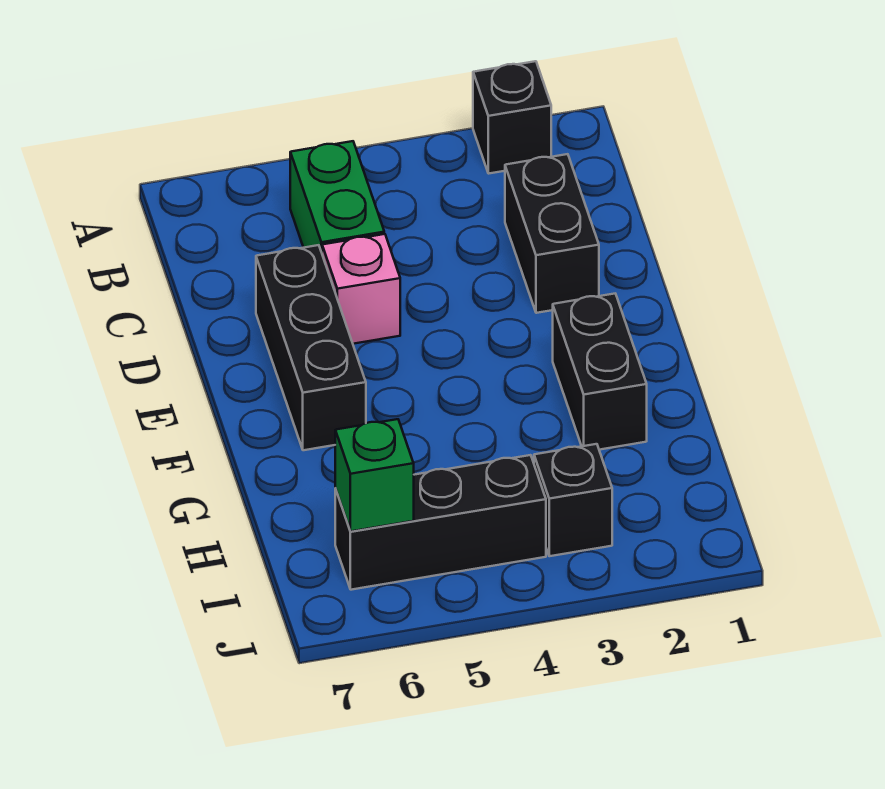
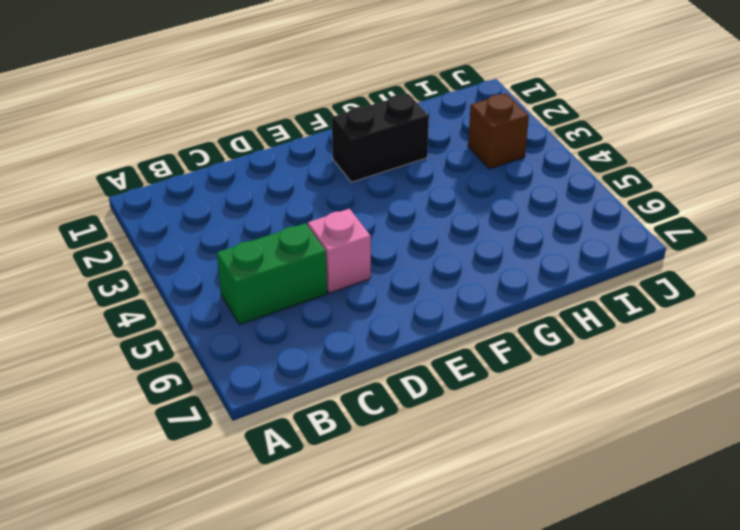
brown 1x1 brick [468,93,529,169] -> black 1x1 brick [534,444,612,556]
none -> black 1x1 brick [473,61,551,174]
none -> black 1x2 brick [505,154,599,313]

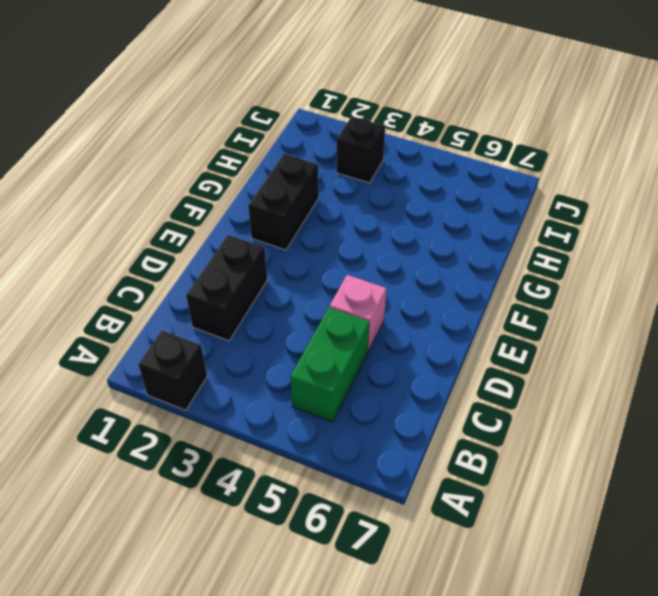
none -> black 1x3 brick [256,245,366,450]
none -> black 1x3 brick [335,455,546,590]

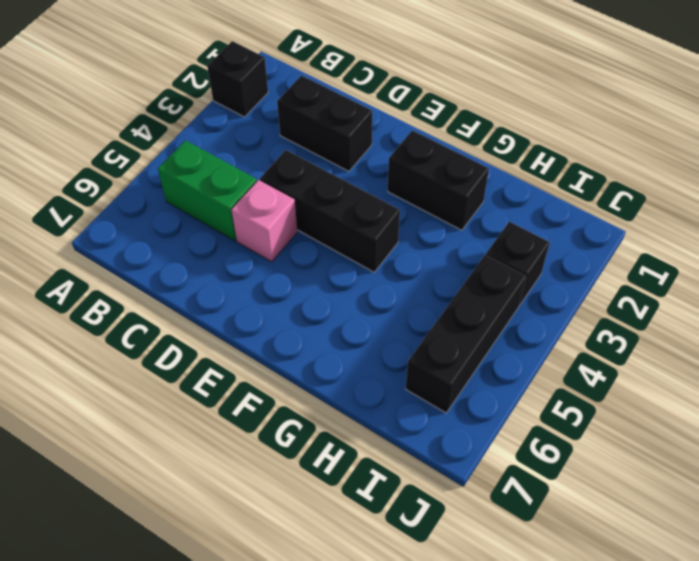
black 1x3 brick [260,150,400,272] -> black 1x3 brick moved to [256,245,366,450]
none -> green 1x1 brick [335,419,414,531]

